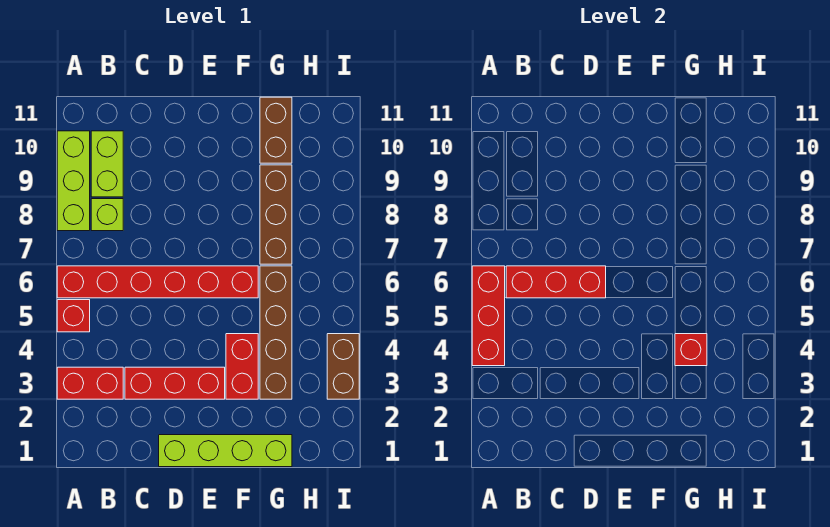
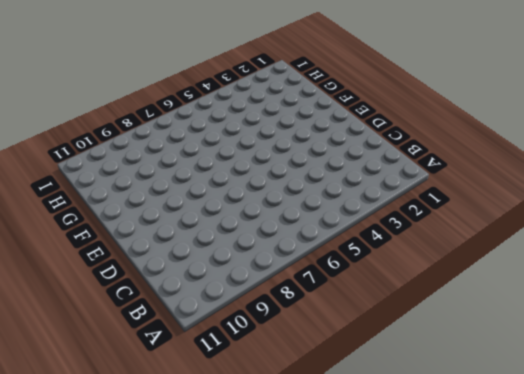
none -> red 1x2 brick [57,367,123,399]
none -> red 1x1 brick [57,300,90,332]
none -> red 1x6 brick [57,266,258,298]

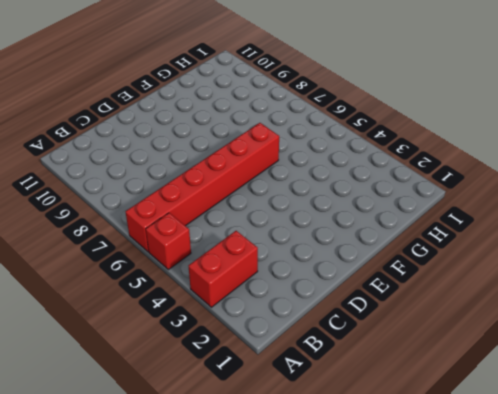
none -> lime 1x3 brick [57,131,90,231]
none -> lime 1x1 brick [91,199,123,231]
none -> lime 1x2 brick [91,131,123,197]

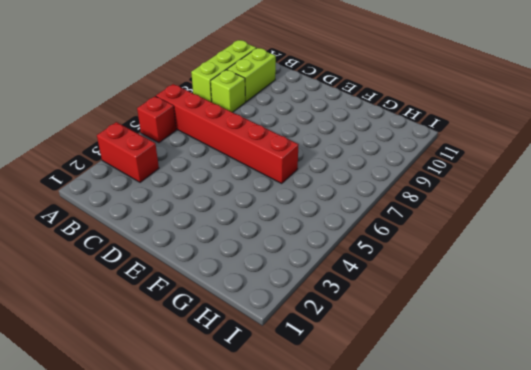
none -> red 1x3 brick [125,367,225,399]
none -> lime 1x4 brick [159,435,292,467]
none -> red 1x2 brick [226,334,258,399]

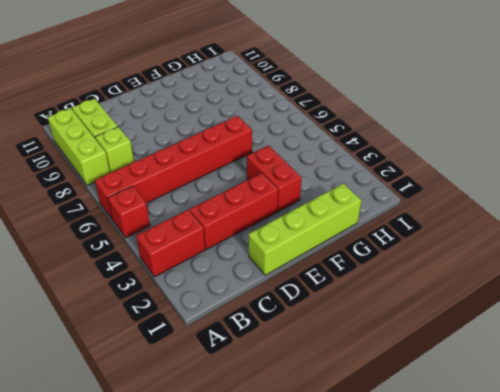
none -> brown 1x4 brick [260,266,292,399]
none -> brown 1x3 brick [260,165,292,264]
none -> brown 1x2 brick [260,97,292,163]

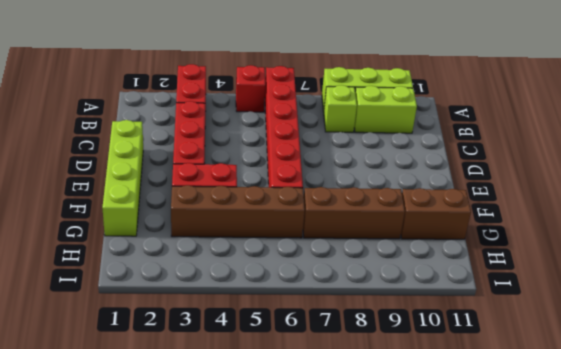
none -> brown 1x2 brick [327,334,359,399]
none -> red 1x3 brick [472,266,505,366]
none -> red 1x3 brick [506,266,606,298]

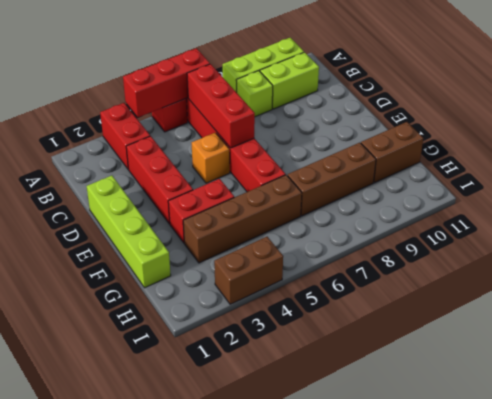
orange 1x1 brick [192,133,230,183] -> none
none -> red 1x1 brick [675,334,707,366]

